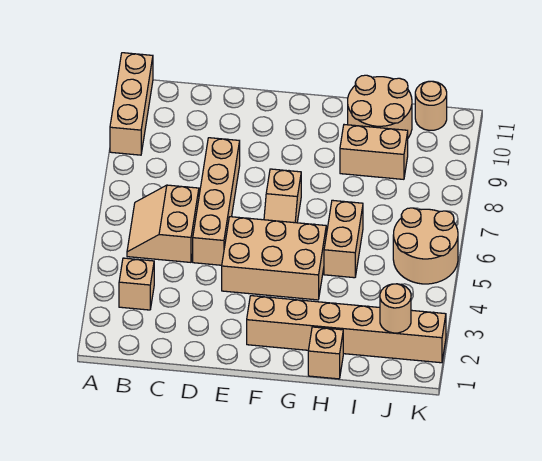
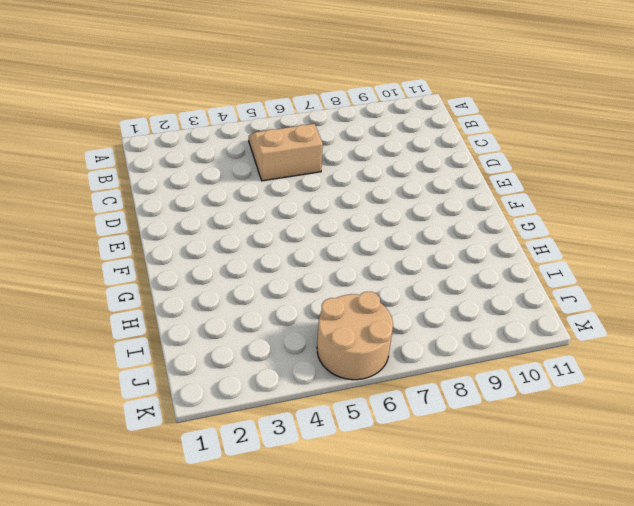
none -> tan 1x3 brick [110,53,153,155]
none -> tan 1x1 brick [119,258,154,310]
none -> tan 1x4 brick [193,138,240,265]

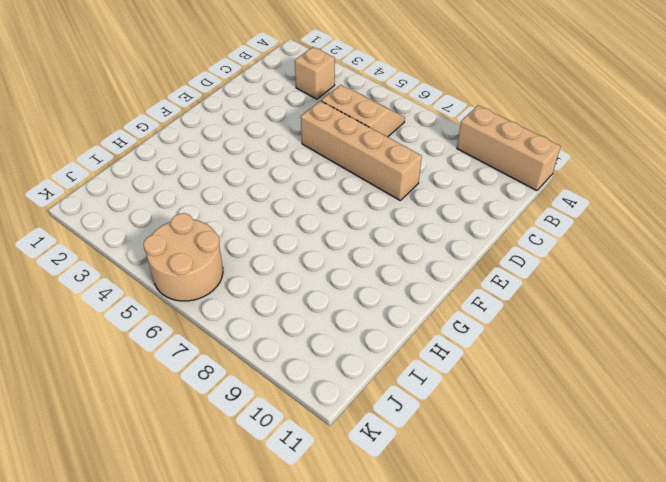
none -> tan 2x3 brick [222,217,326,300]
none -> tan 1x6 brick [247,296,446,363]
none -> tan 1x2 slope [264,169,301,223]

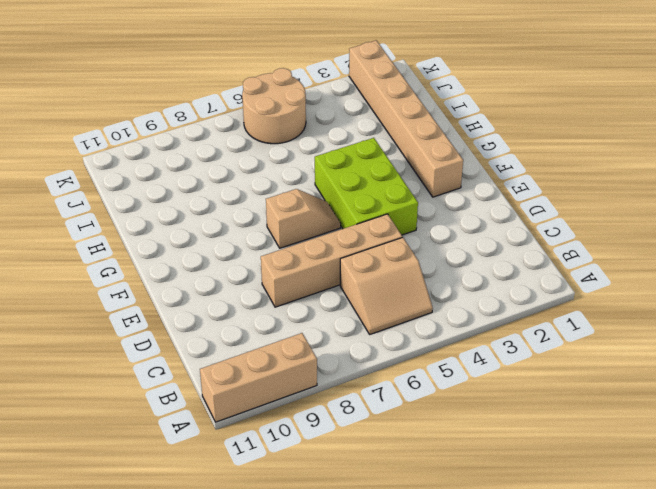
lime 2x3 brick [315,138,418,235] -> tan 2x3 brick [222,217,326,300]
none -> tan 1x1 brick [119,258,154,310]
none -> tan 1x1 brick [308,327,343,379]
none -> tan 1x2 brick [324,200,363,278]

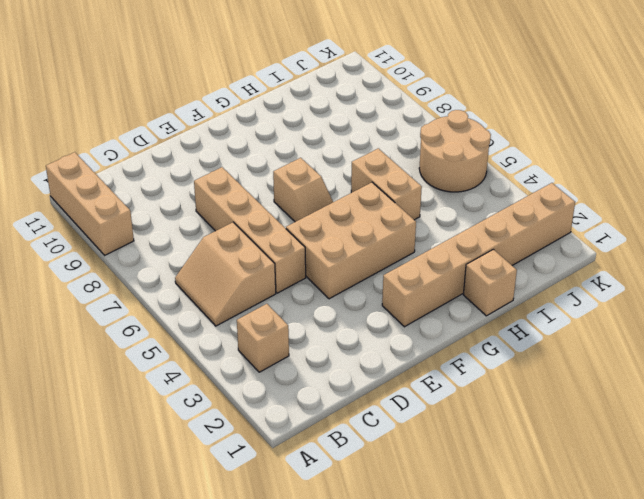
none -> tan 1x2 brick [340,125,408,179]
none -> tan 2x2 round brick [348,75,412,138]
none -> tan 1x1 round brick [415,81,447,130]

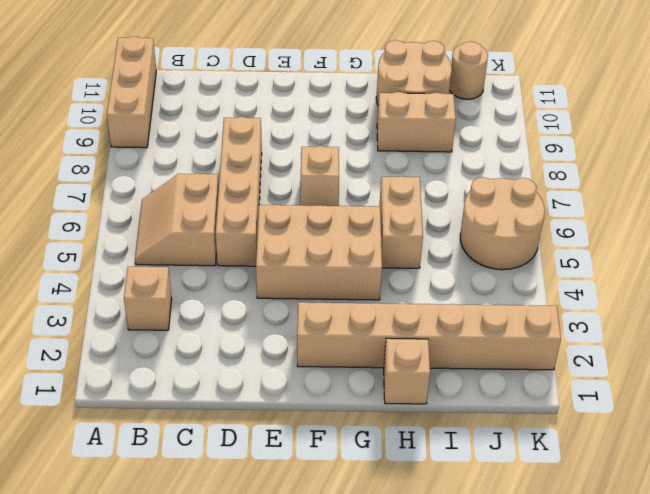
none -> tan 1x1 round brick [380,284,411,333]

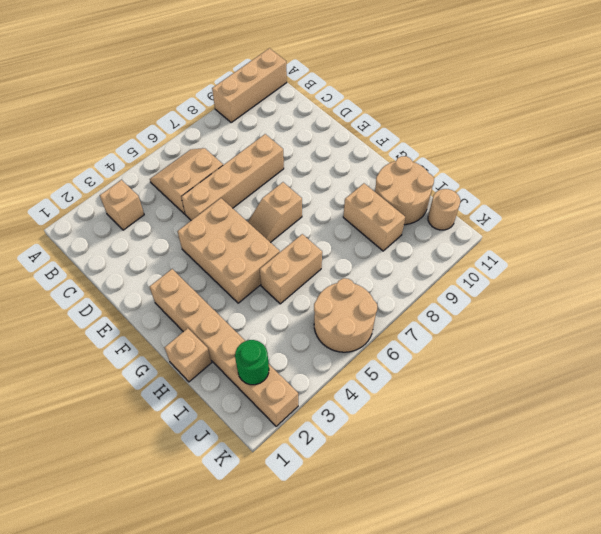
green 1x1 round brick [235,340,269,385] -> tan 1x1 round brick [380,284,411,333]

